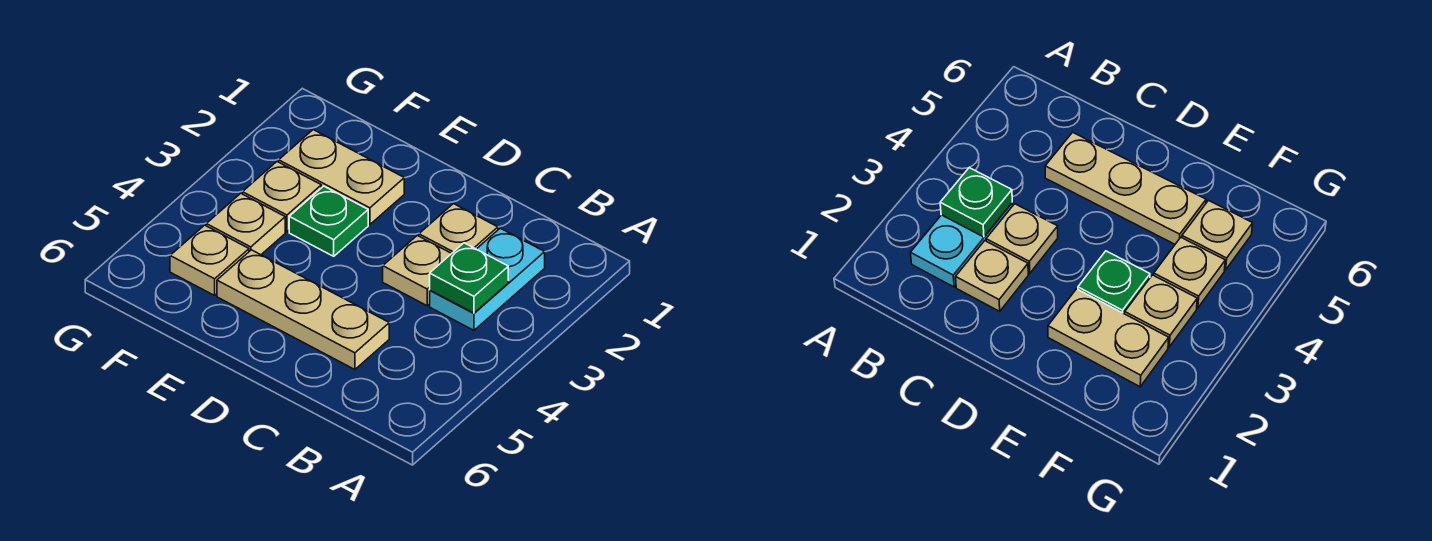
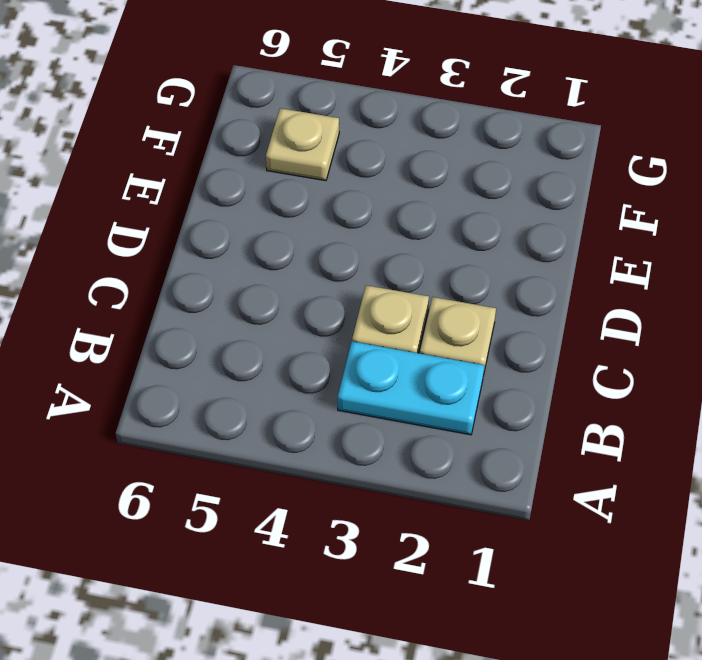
none -> tan 1x3 plate [217,250,389,369]
none -> tan 1x2 plate [279,130,404,225]

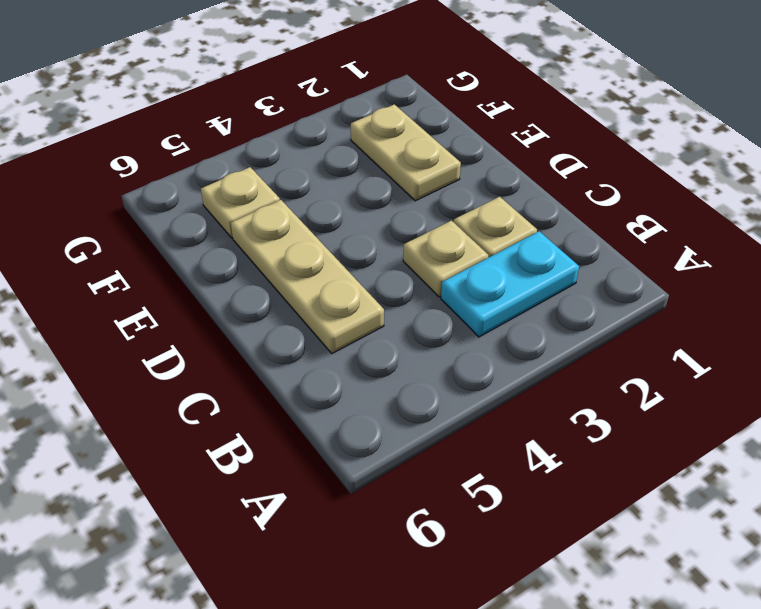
none -> green 1x1 plate [289,186,368,256]
none -> tan 1x1 plate [243,162,321,232]

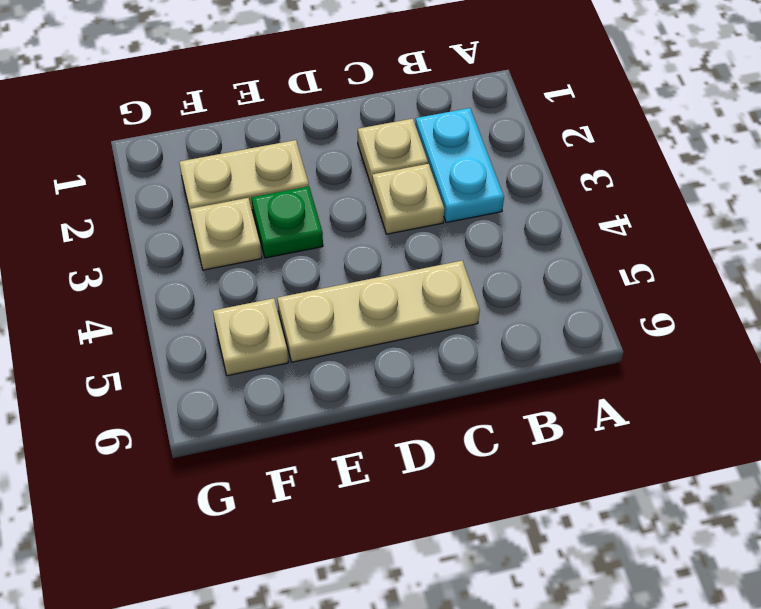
none -> tan 1x1 plate [206,193,285,255]
none -> green 1x1 plate [430,243,508,313]

